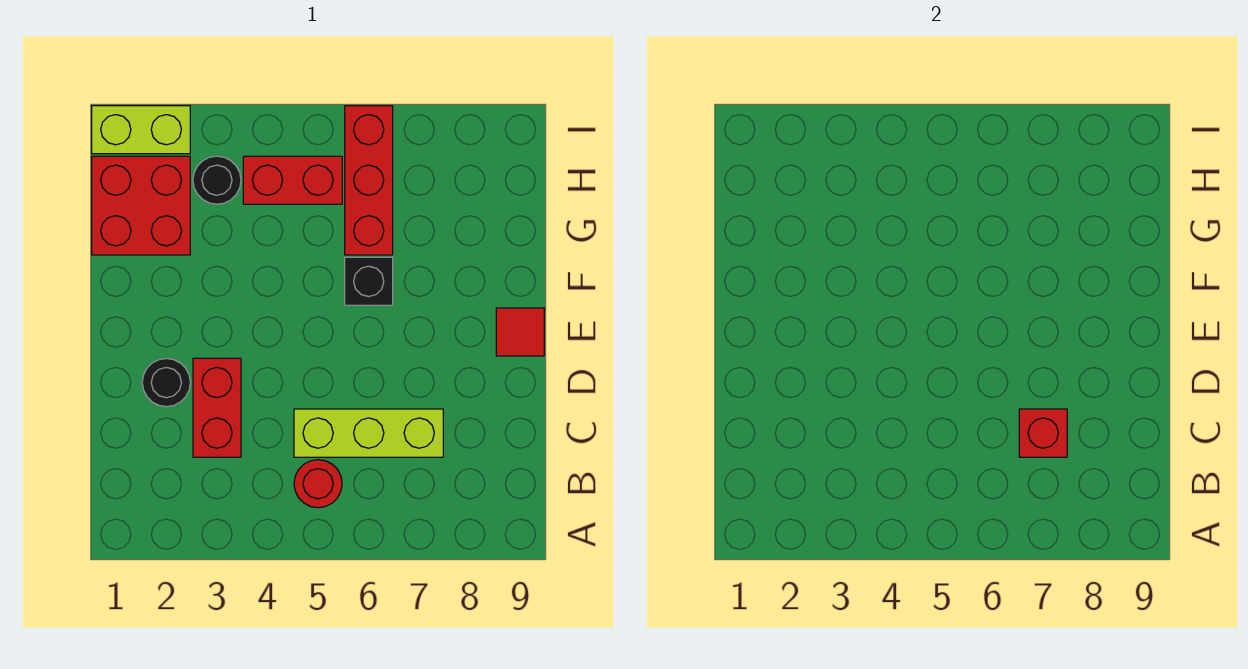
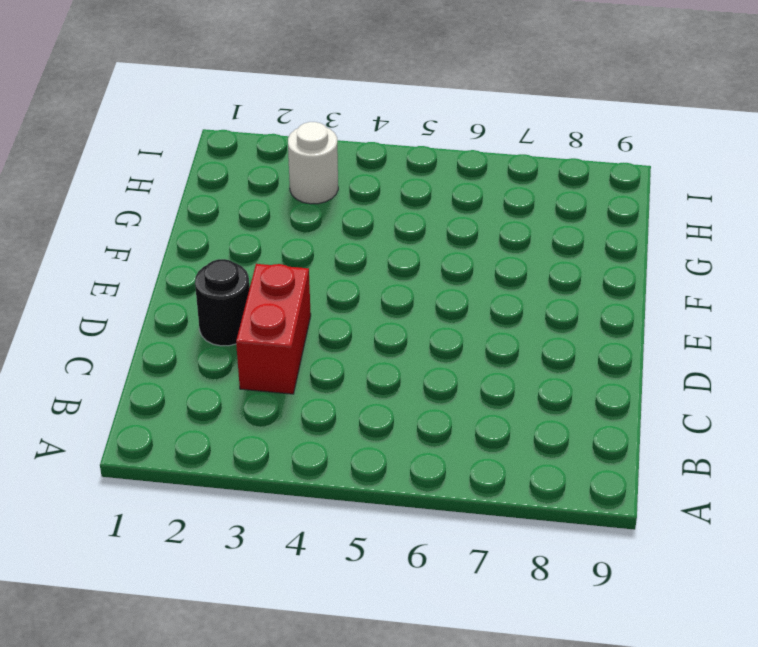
white 1x1 round brick [288,122,338,204] -> black 1x1 round brick [193,156,241,204]
none -> red 1x1 round brick [294,460,342,508]
none -> lime 1x3 brick [294,409,443,457]
none -> red 1x1 tile [496,308,544,356]

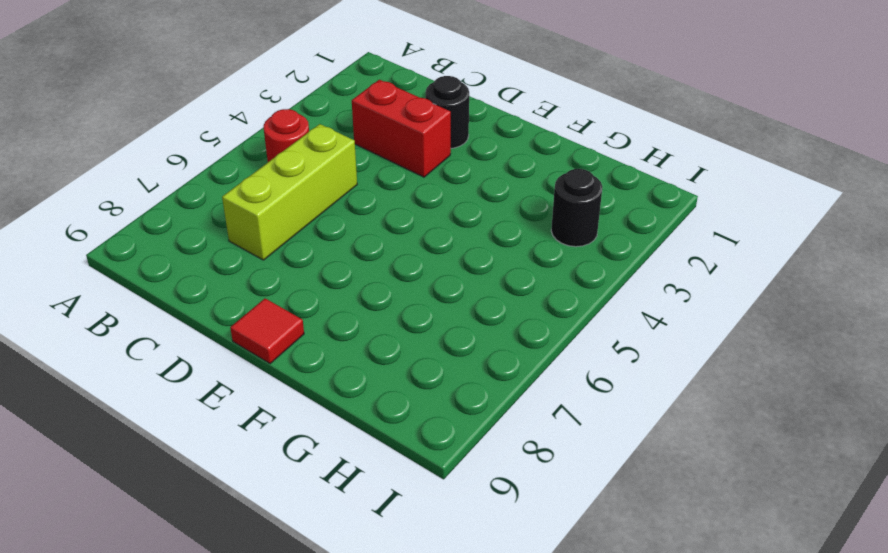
none -> black 1x1 brick [345,257,393,305]
none -> red 2x2 brick [92,156,190,255]
none -> red 1x3 brick [345,106,393,255]

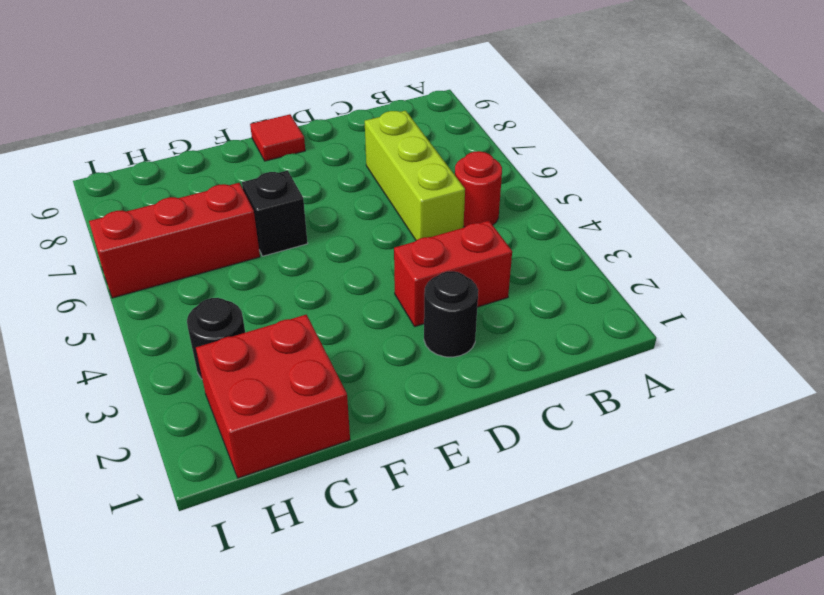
none -> red 1x2 brick [243,156,342,204]
none -> lime 1x2 brick [92,106,190,154]
none -> red 1x1 brick [1019,409,1067,457]

